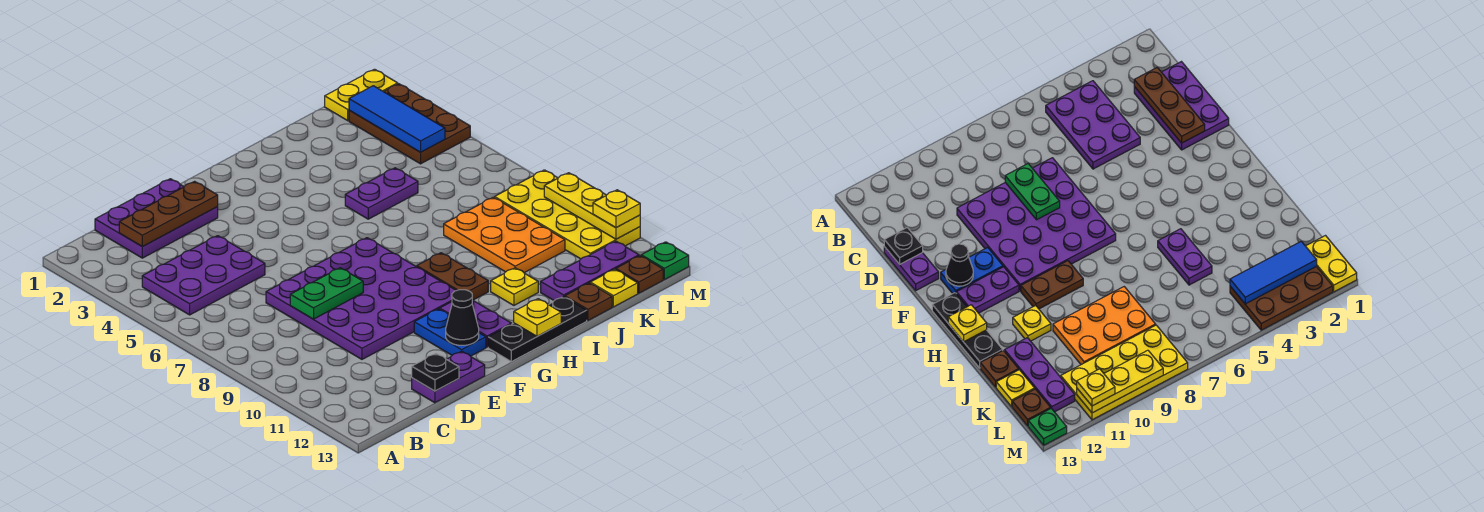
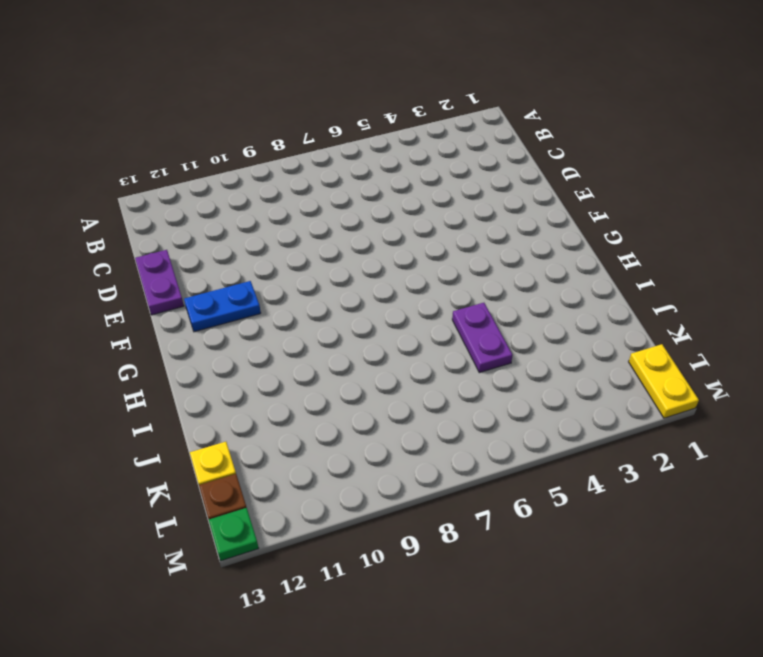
none -> purple 2x3 plate [142,236,265,315]
none -> purple 2x3 plate [95,179,218,258]
none -> purple 4x4 plate [266,238,456,359]

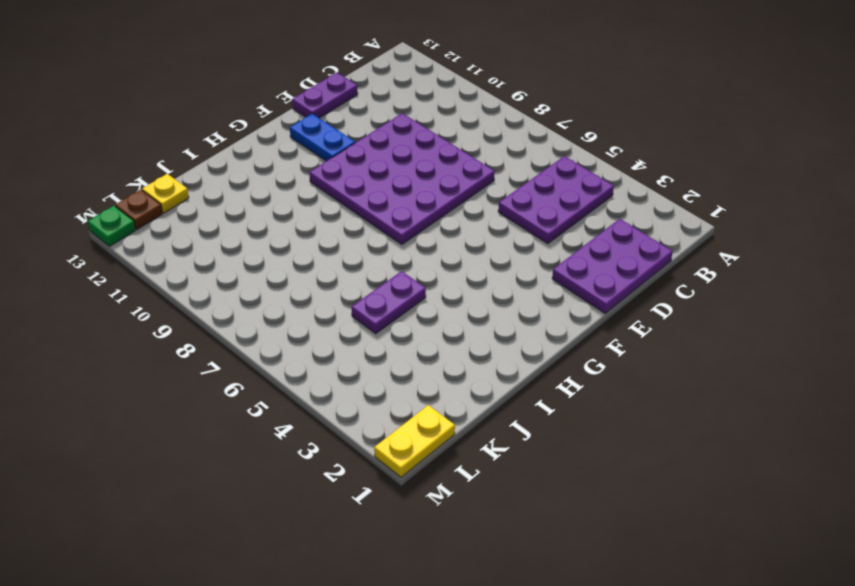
none -> purple 1x2 plate [440,300,511,347]
none -> black 1x3 plate [488,297,587,362]
none -> brown 1x2 plate [417,253,488,300]

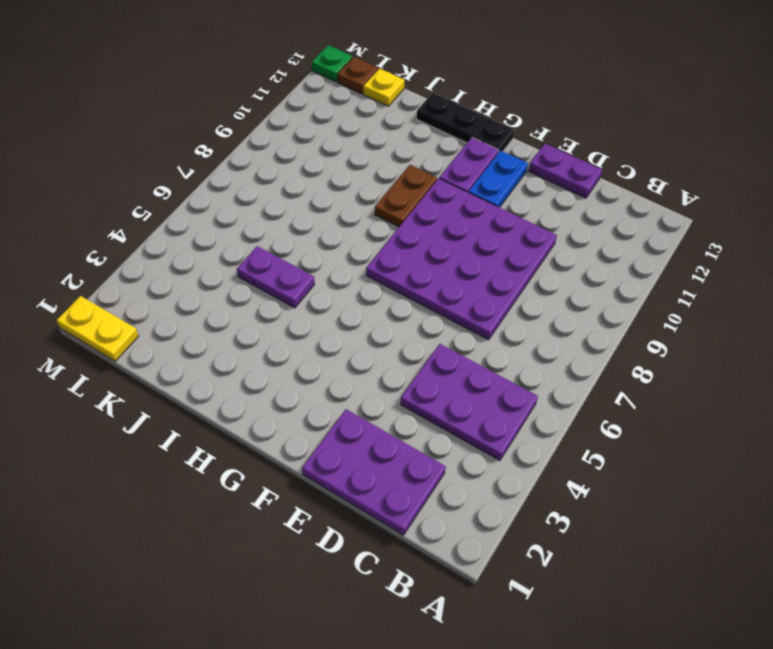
none -> yellow 1x1 plate [491,268,538,305]
none -> orange 2x3 plate [444,197,565,273]
none -> purple 1x3 plate [541,241,639,300]

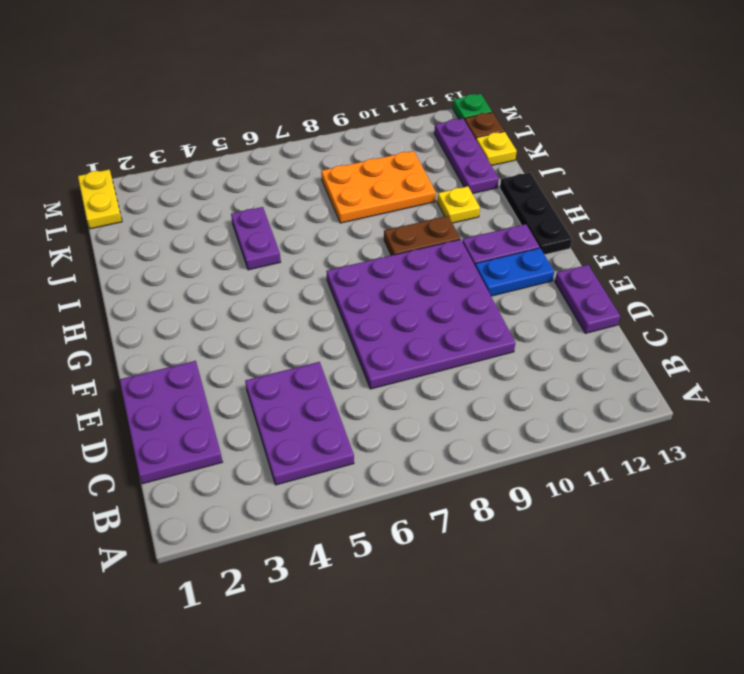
none -> brown 1x1 plate [565,283,612,321]
none -> brown 2x3 plate [349,84,470,164]
none -> yellow 2x4 plate [495,170,640,259]

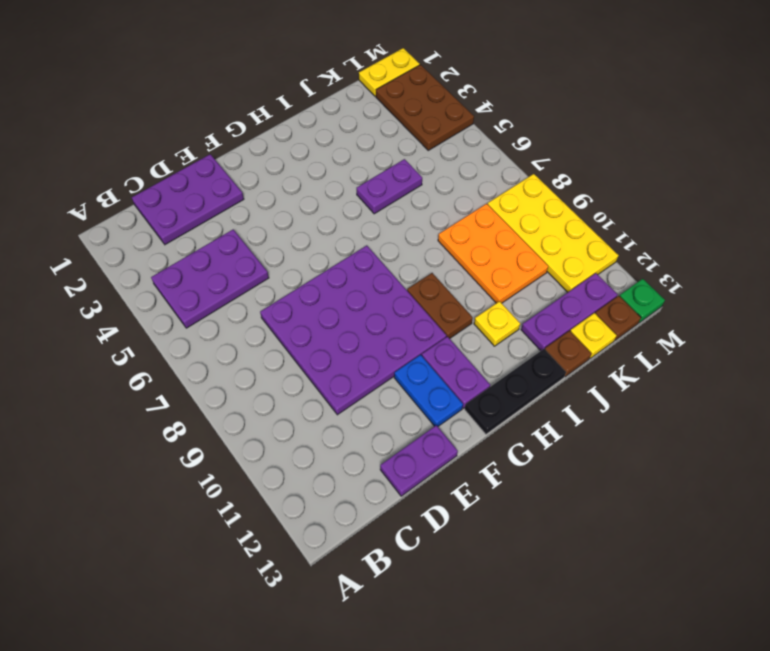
none -> brown 1x3 plate [119,181,218,247]
none -> green 1x2 plate [290,268,363,319]
none -> black 1x1 plate [412,354,459,391]

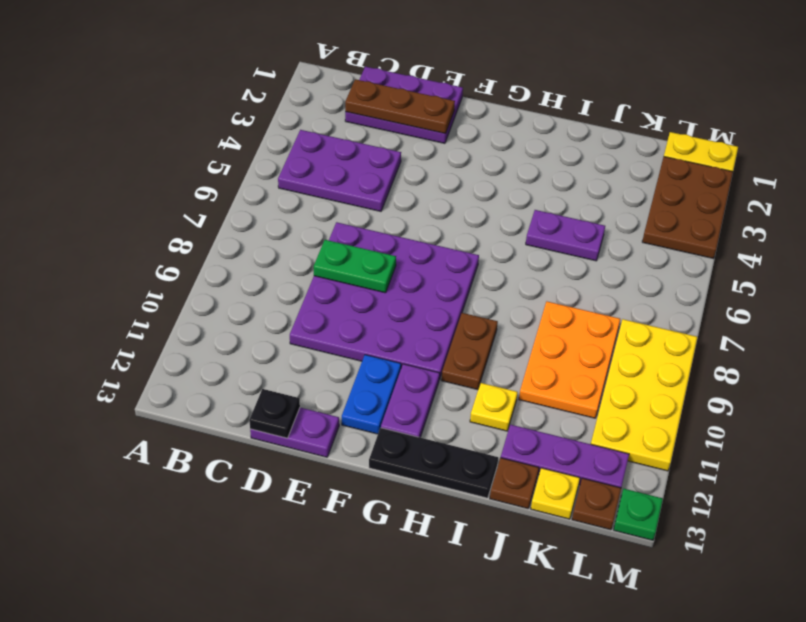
none -> black 1x1 cone [446,290,479,345]
none -> yellow 1x1 plate [514,299,561,336]
none -> blue 1x3 tile [349,86,445,152]

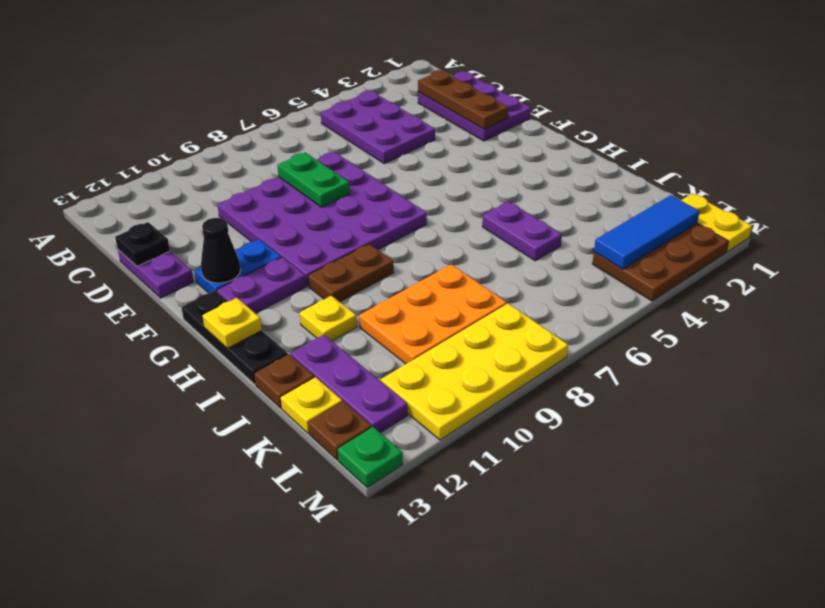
none -> yellow 1x3 plate [544,173,640,239]
none -> yellow 1x1 plate [593,190,640,228]

